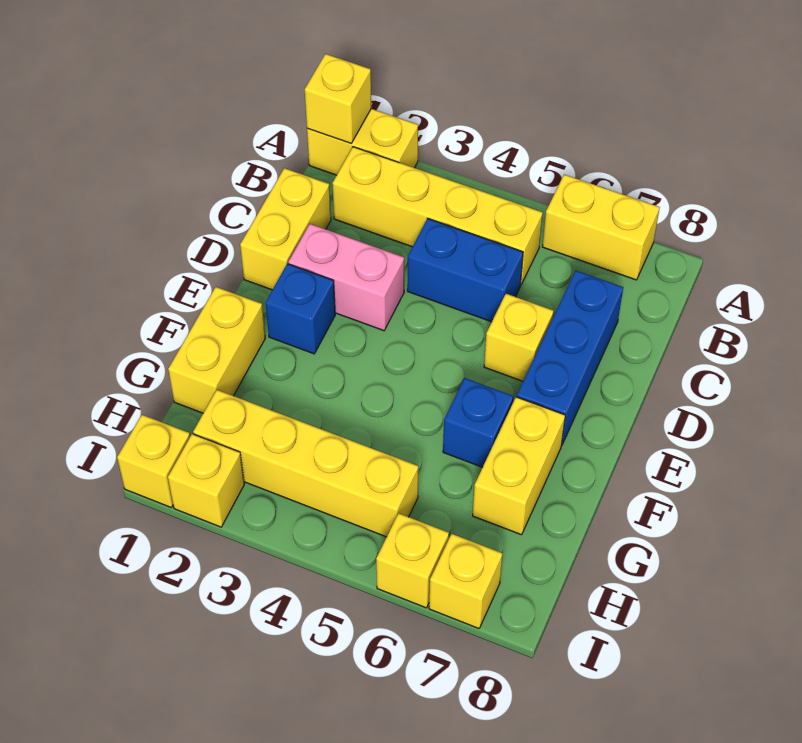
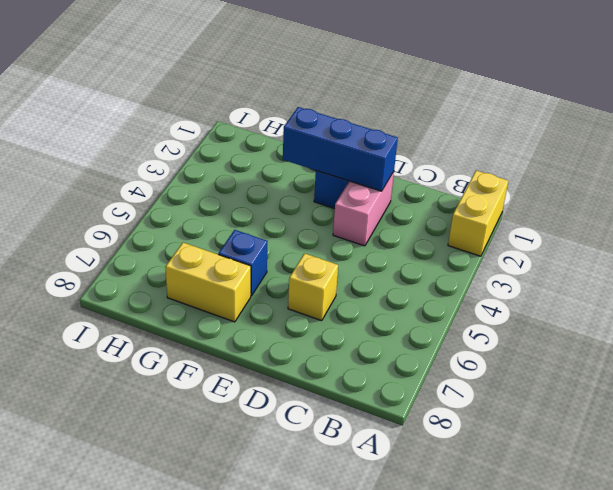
blue 1x3 brick [283,107,398,191] -> blue 1x3 brick moved to [517,271,623,446]
none -> yellow 1x2 brick [542,175,660,280]
none -> yellow 1x4 brick [333,147,543,285]
none -> yellow 1x2 brick [240,168,331,290]

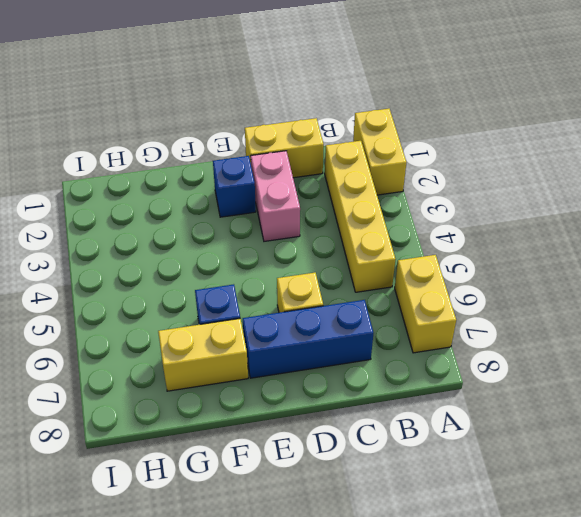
none -> blue 1x2 brick [407,219,523,322]
none -> yellow 1x2 brick [168,287,265,413]
none -> yellow 1x4 brick [193,390,418,537]

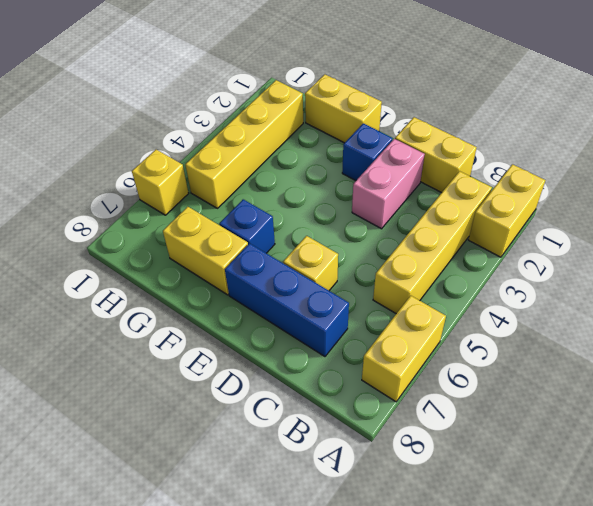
none -> blue 1x2 brick [407,219,523,322]
none -> yellow 1x1 brick [117,415,190,507]
none -> yellow 1x1 brick [168,434,244,527]

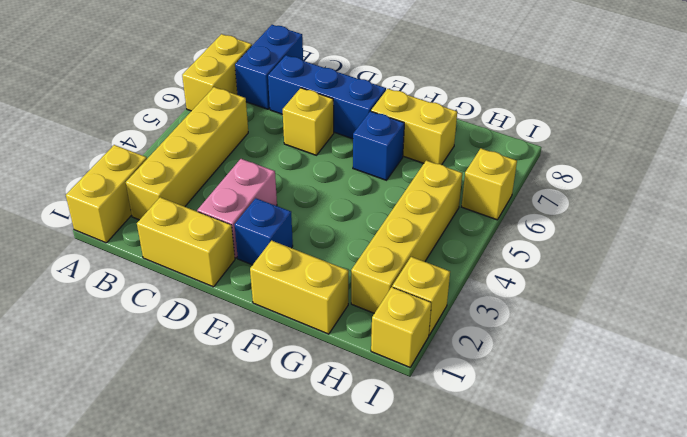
blue 1x2 brick [235,25,303,109] -> blue 1x2 brick moved to [407,219,523,322]
none -> yellow 1x1 brick [429,534,502,628]
none -> yellow 1x1 brick [305,54,371,143]

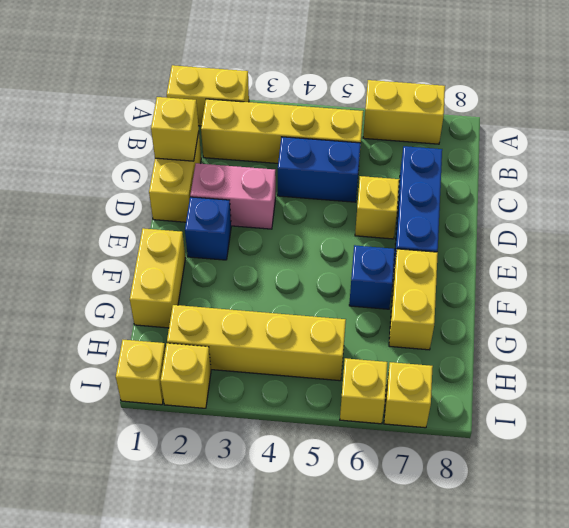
yellow 1x1 brick [151,97,199,161] -> yellow 1x1 brick moved to [305,54,371,143]

